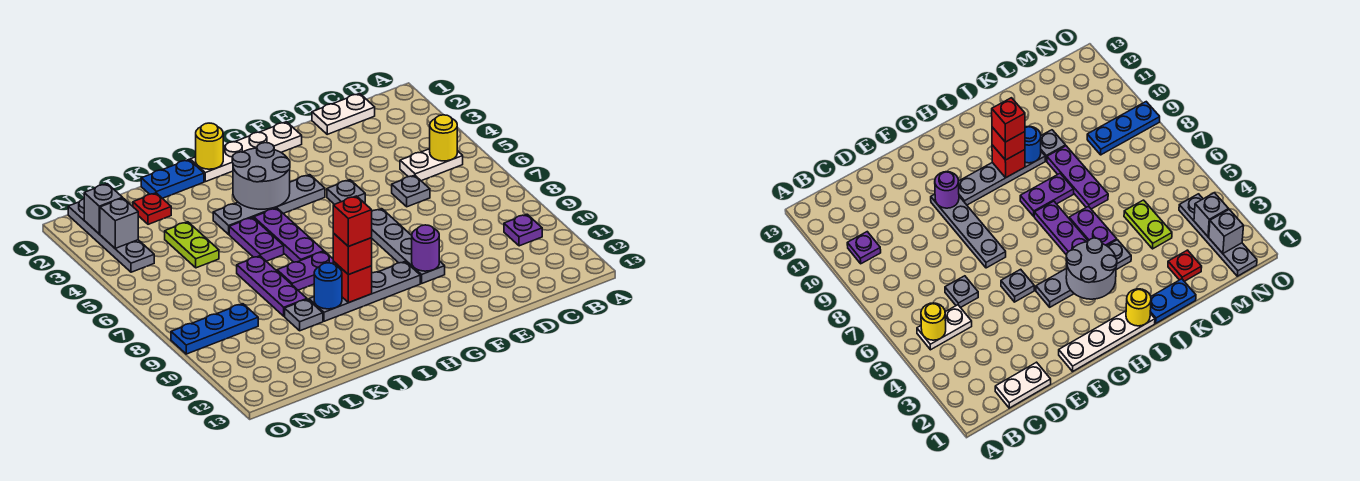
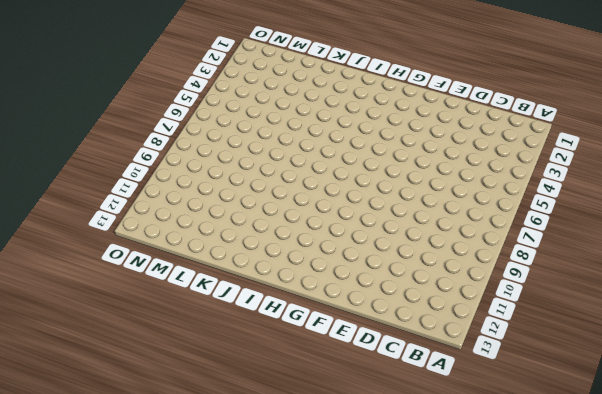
none -> white 1x2 plate [400,149,463,181]
none -> purple 1x1 plate [504,214,542,246]
none -> white 1x2 plate [312,93,375,134]

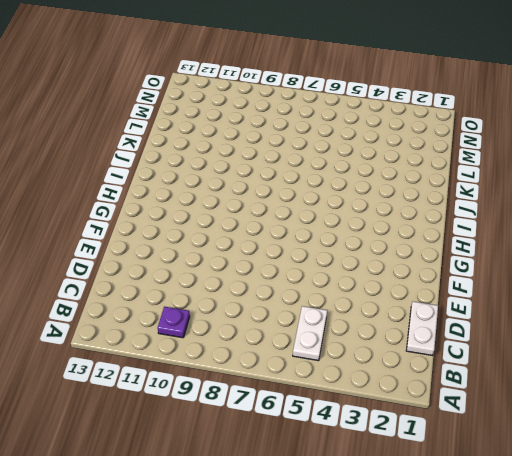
none -> grey 1x1 plate [392,175,430,207]
none -> white 1x4 plate [190,122,302,182]
none -> grey 1x1 plate [327,180,365,204]

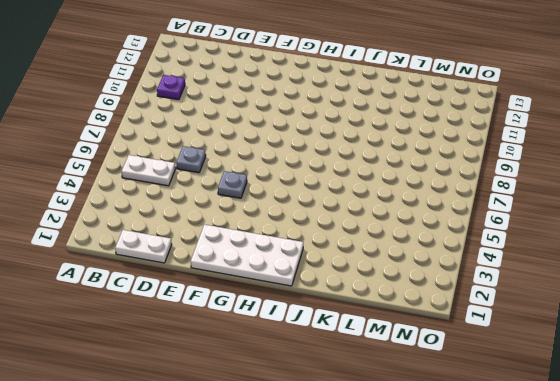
white 2x4 plate [191,225,303,286] -> white 1x4 plate [190,122,302,182]
none -> grey 1x4 plate [372,209,445,283]
none -> grey 1x4 plate [213,175,325,234]
none -> grey 1x4 plate [309,262,420,321]

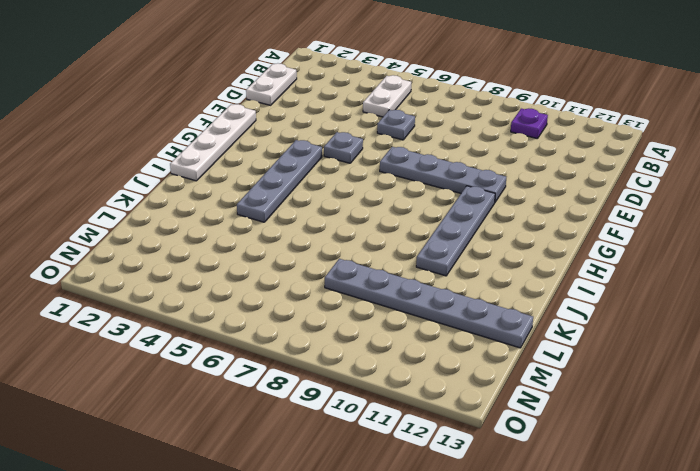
grey 1x6 plate [325,259,533,348] -> none
none -> purple 1x3 plate [254,208,324,262]
none -> purple 1x2 plate [277,251,333,290]
none -> blue 1x2 plate [141,160,204,198]

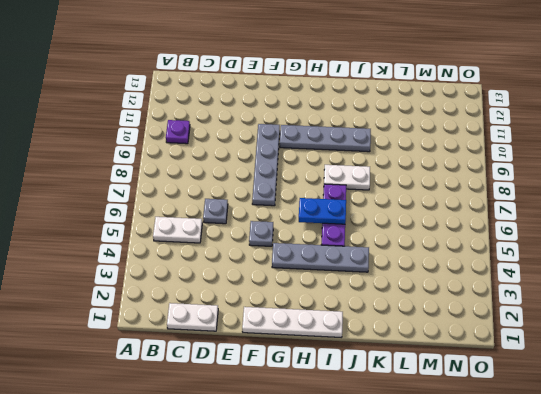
blue 1x2 plate [299,198,346,224] -> blue 1x2 plate moved to [141,160,204,198]
white 1x2 plate [324,165,370,190] -> purple 1x2 plate [277,251,333,290]
none -> purple 1x2 plate [229,217,284,261]
none -> purple 1x3 plate [237,256,307,316]
none -> grey 1x1 plate [285,299,323,331]

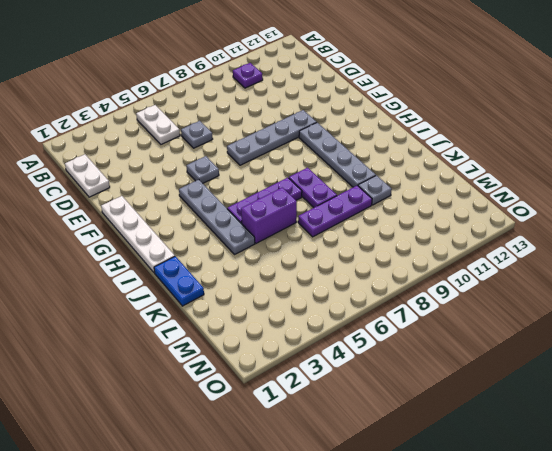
purple 1x2 brick [241,187,297,243] -> purple 1x2 plate [229,217,284,261]
none -> red 1x1 plate [133,193,171,224]
none -> lime 1x2 plate [165,222,219,268]
none -> blue 1x3 plate [171,304,258,354]

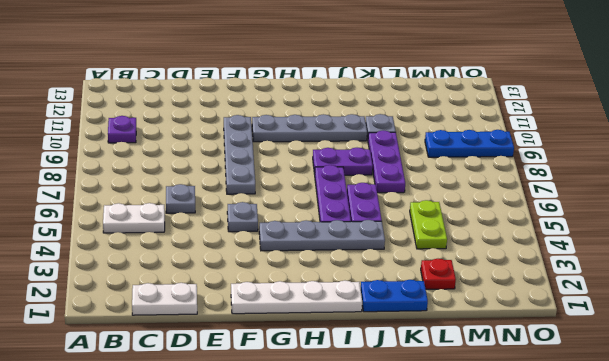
none -> grey 1x4 plate [68,199,154,272]
none -> yellow 1x1 round brick [430,115,457,161]
none -> purple 1x1 round brick [412,225,439,271]

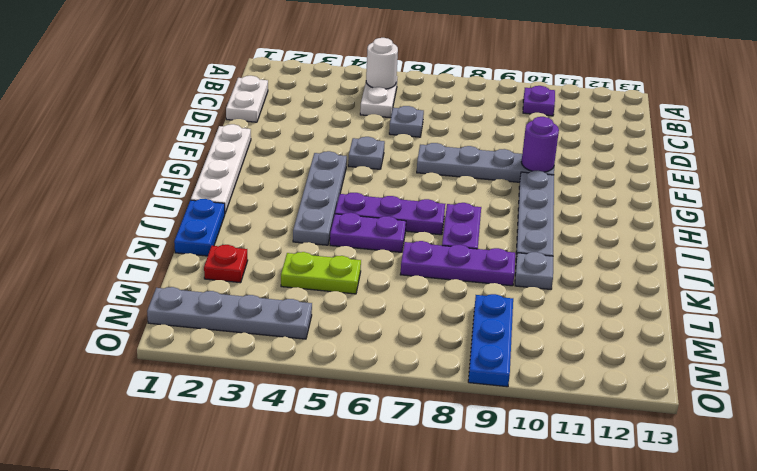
white 1x1 round brick [366,38,398,89] -> yellow 1x1 round brick [430,115,457,161]
none -> grey 2x2 round brick [232,143,290,209]
none -> yellow 1x1 round brick [196,123,223,169]
none -> red 1x1 brick [333,261,372,303]

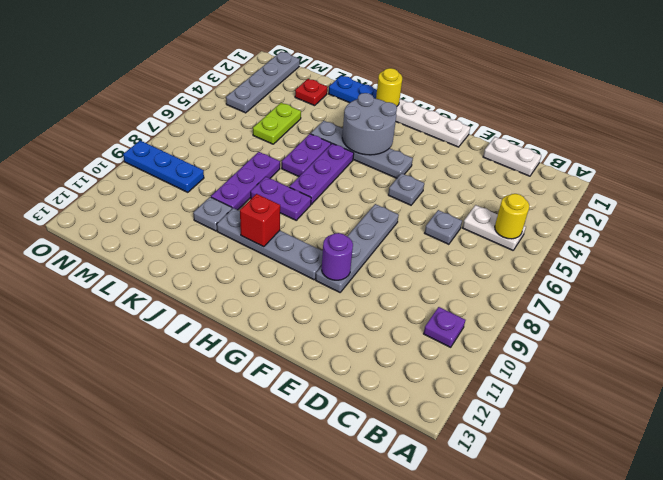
none -> blue 1x1 round brick [314,263,342,309]
none -> grey 1x1 brick [84,184,123,234]
none -> grey 1x1 brick [100,198,138,248]

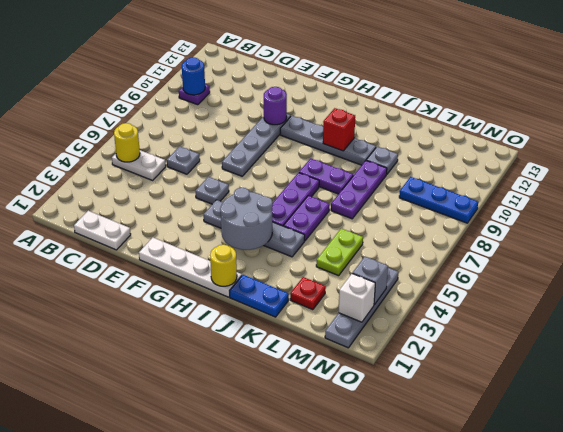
blue 1x1 round brick [182,57,205,95] -> blue 1x1 round brick moved to [314,263,342,309]
white 1x1 brick [339,274,375,322] -> grey 1x1 brick [84,184,123,234]
none -> red 1x1 brick [333,233,372,275]
none -> red 1x1 brick [333,196,372,246]

